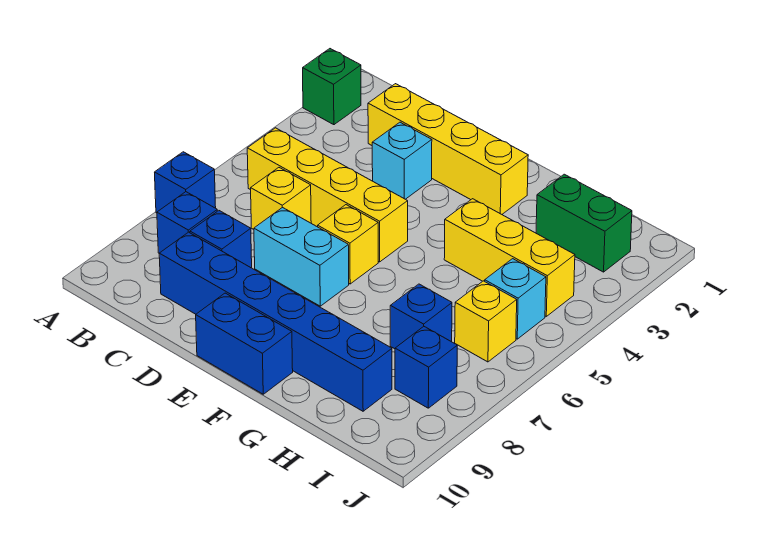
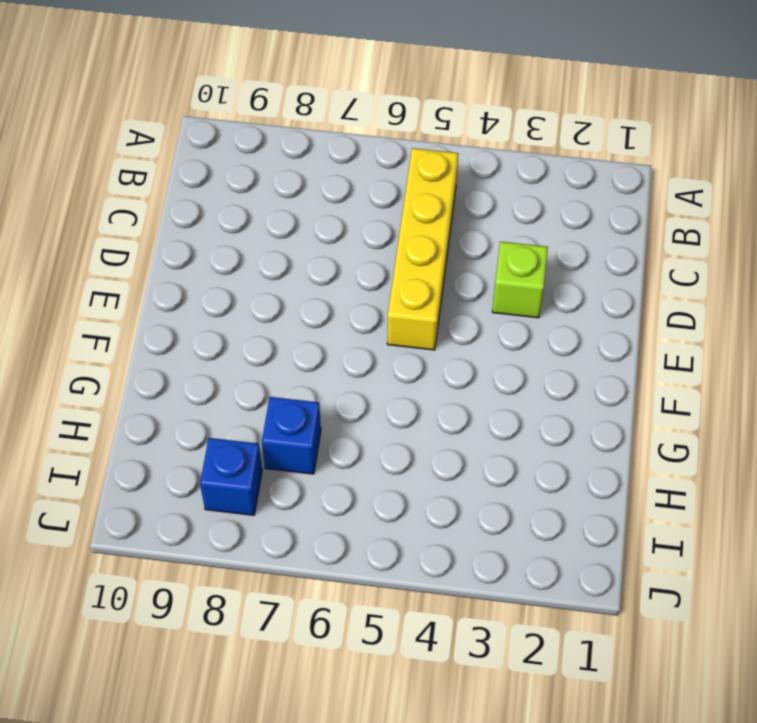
lime 1x1 brick [492,242,548,318] -> cyan 1x1 brick [372,122,432,199]
none -> green 1x1 brick [303,49,361,125]
none -> blue 1x1 brick [155,152,216,213]
none -> blue 1x1 brick [157,192,217,253]

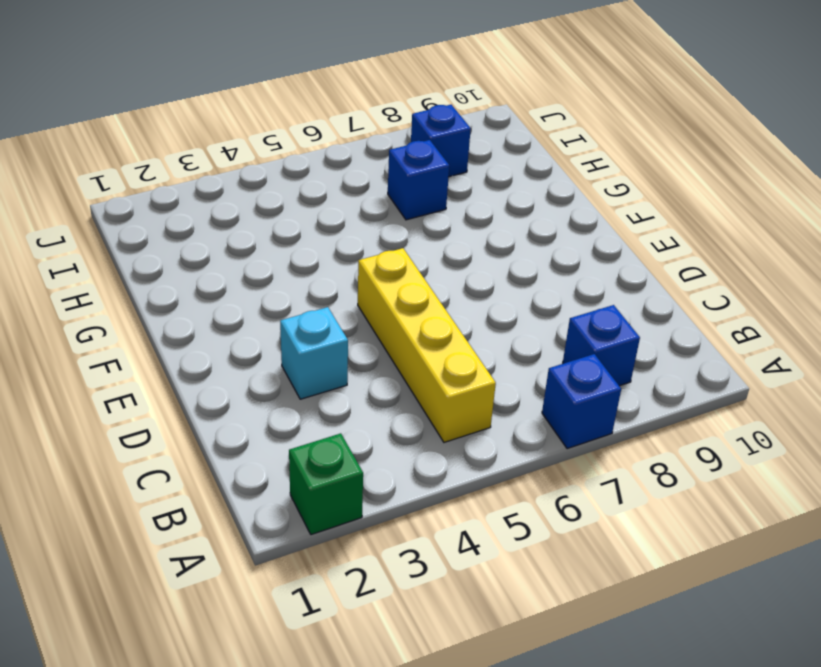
none -> yellow 1x4 brick [368,84,528,214]
none -> yellow 1x1 brick [251,168,311,229]
none -> blue 1x1 brick [190,211,252,268]

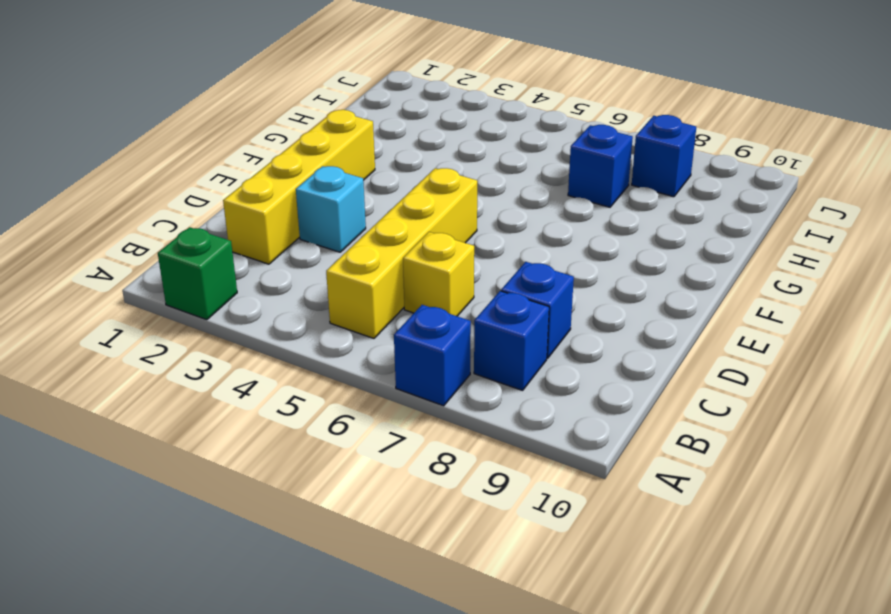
none -> blue 1x6 brick [159,232,392,411]
none -> cyan 1x2 brick [254,207,349,306]
none -> yellow 1x1 brick [318,205,378,284]

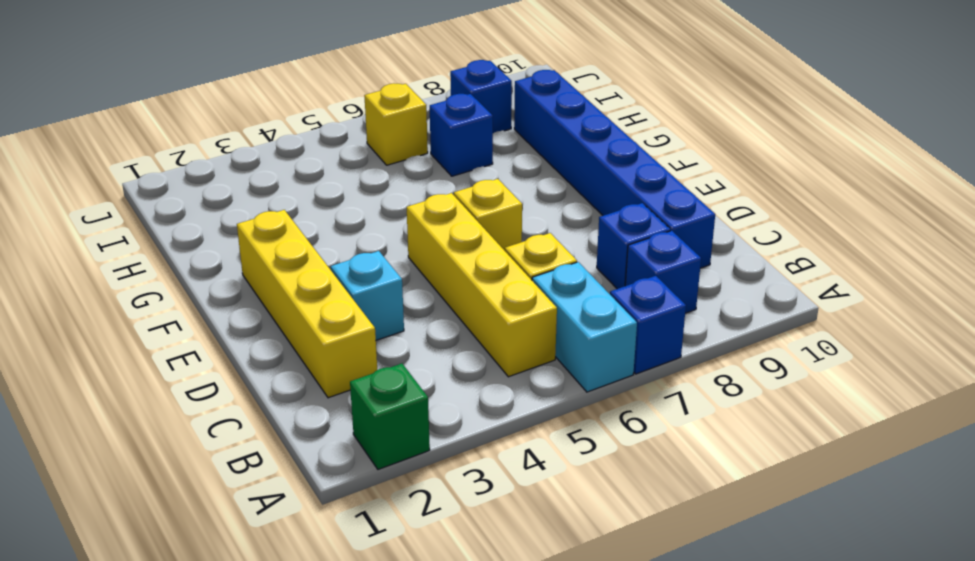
cyan 1x2 brick [532,262,637,392] -> cyan 1x2 brick moved to [254,207,349,306]
none -> blue 1x2 brick [196,293,293,394]
none -> yellow 1x3 brick [444,199,575,316]
none -> green 1x2 brick [536,174,632,272]

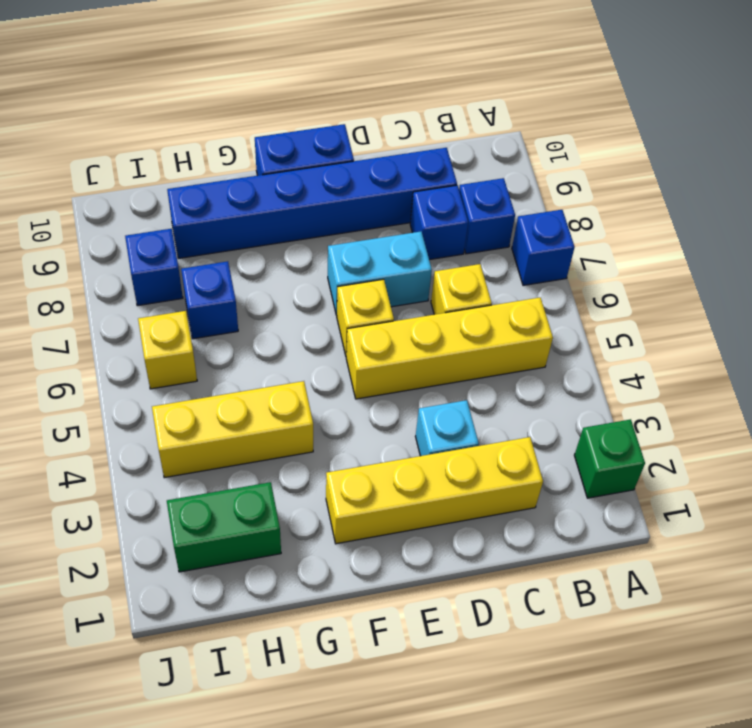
none -> cyan 1x1 brick [485,259,546,339]

